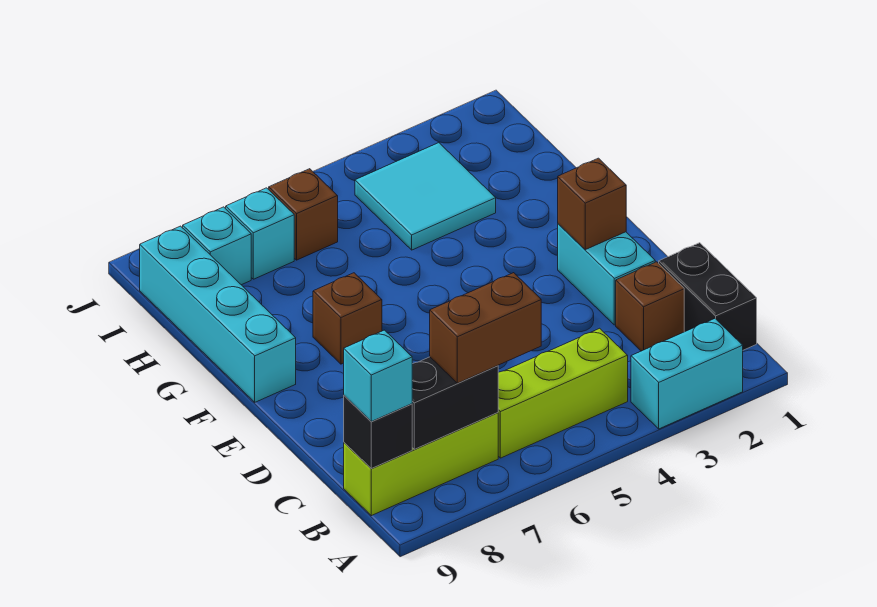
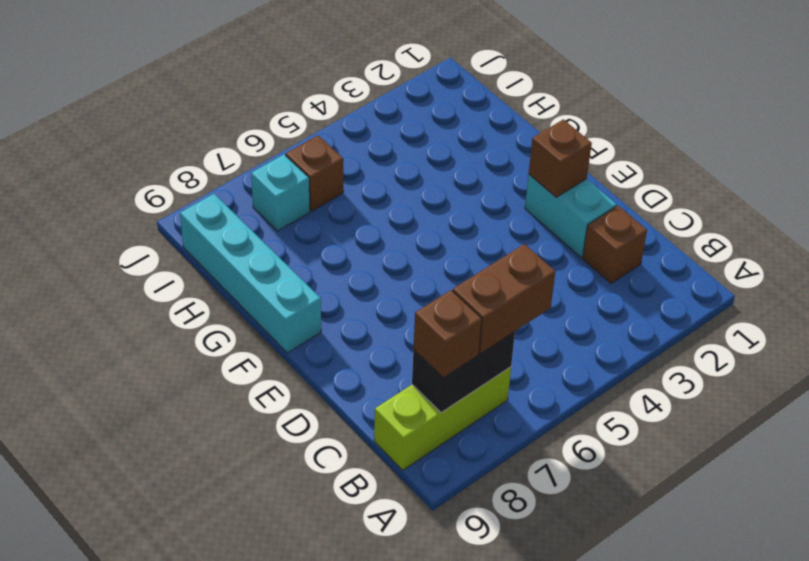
brown 1x1 brick [413,290,482,378] -> brown 1x1 brick moved to [313,273,382,364]
none -> cyan 1x2 brick [631,319,743,429]
none -> black 1x2 brick [659,243,757,350]
none -> lime 1x3 brick [498,328,628,458]

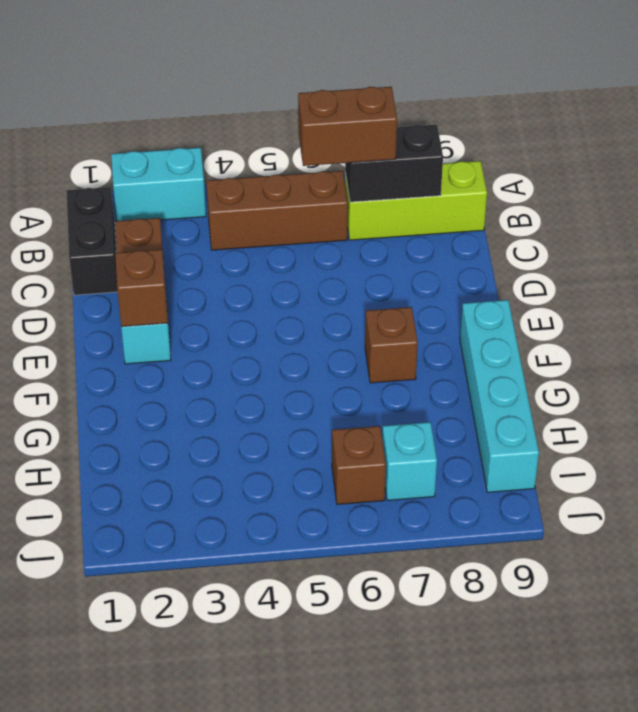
brown 1x3 brick [206,171,348,250] -> lime 1x3 brick [498,328,628,458]
none -> cyan 2x2 tile [355,143,496,250]
none -> cyan 1x1 brick [183,207,251,285]
none -> black 1x1 brick [344,396,412,469]

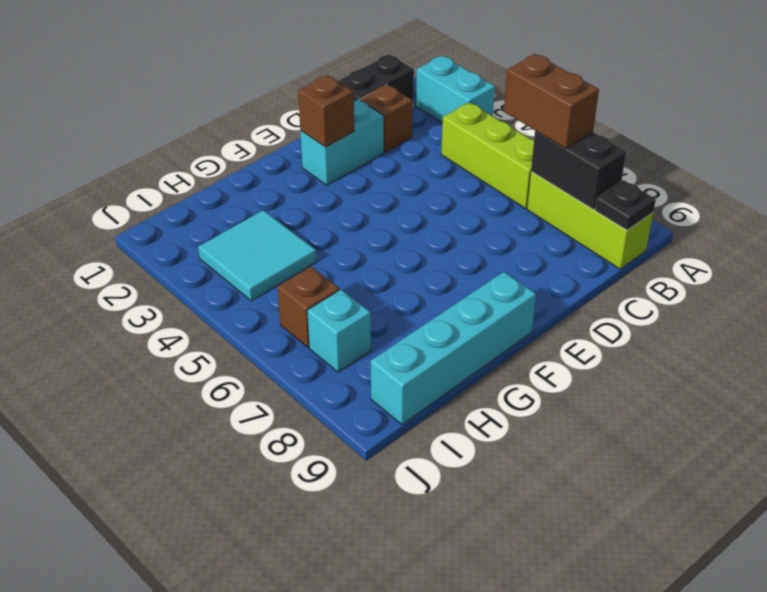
black 1x1 plate [595,180,656,230] -> black 1x1 brick [344,396,412,469]
none -> brown 1x1 brick [313,273,382,364]
none -> cyan 1x1 brick [183,207,251,285]
none -> cyan 1x1 brick [344,330,412,421]

